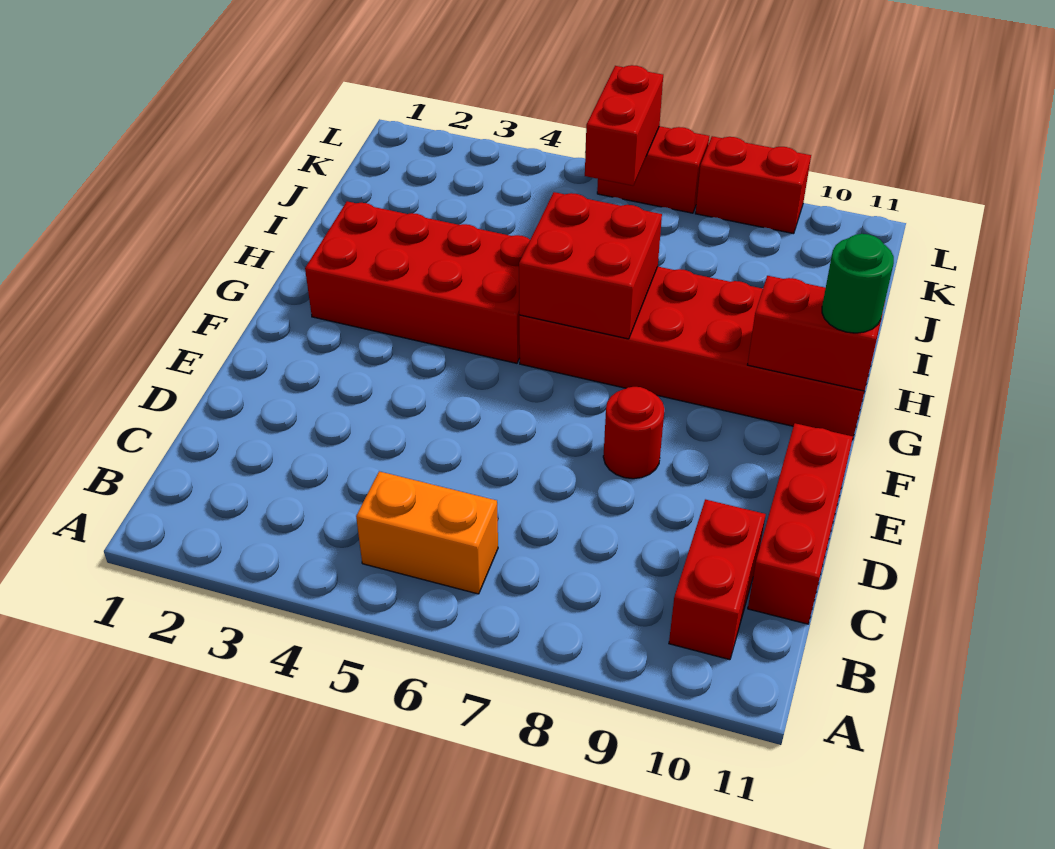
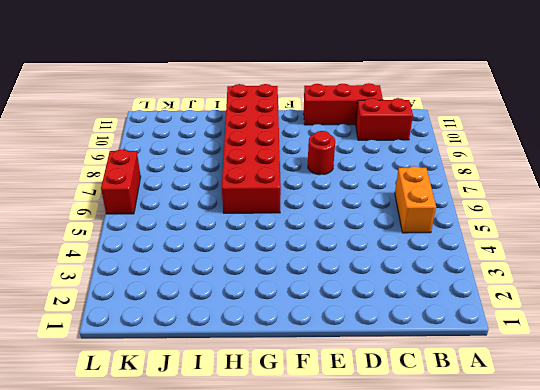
none -> red 2x4 brick [305,201,530,363]
none -> red 1x2 brick [695,136,811,234]
none -> red 2x2 brick [519,192,662,339]

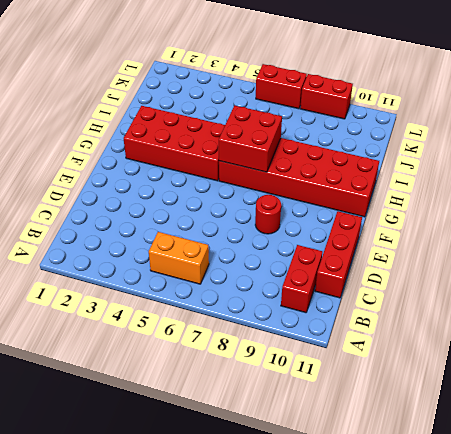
none -> red 1x2 brick [748,276,881,391]
none -> red 1x2 brick [585,65,663,186]
none -> green 1x1 round brick [822,234,894,333]

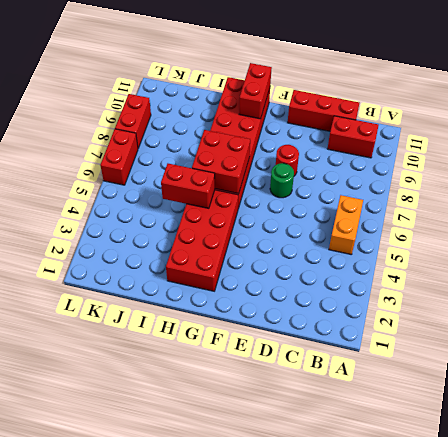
green 1x1 round brick [270,163,294,198] -> green 1x1 round brick moved to [822,234,894,333]
red 1x2 brick [161,164,215,208] -> red 1x2 brick moved to [585,65,663,186]

